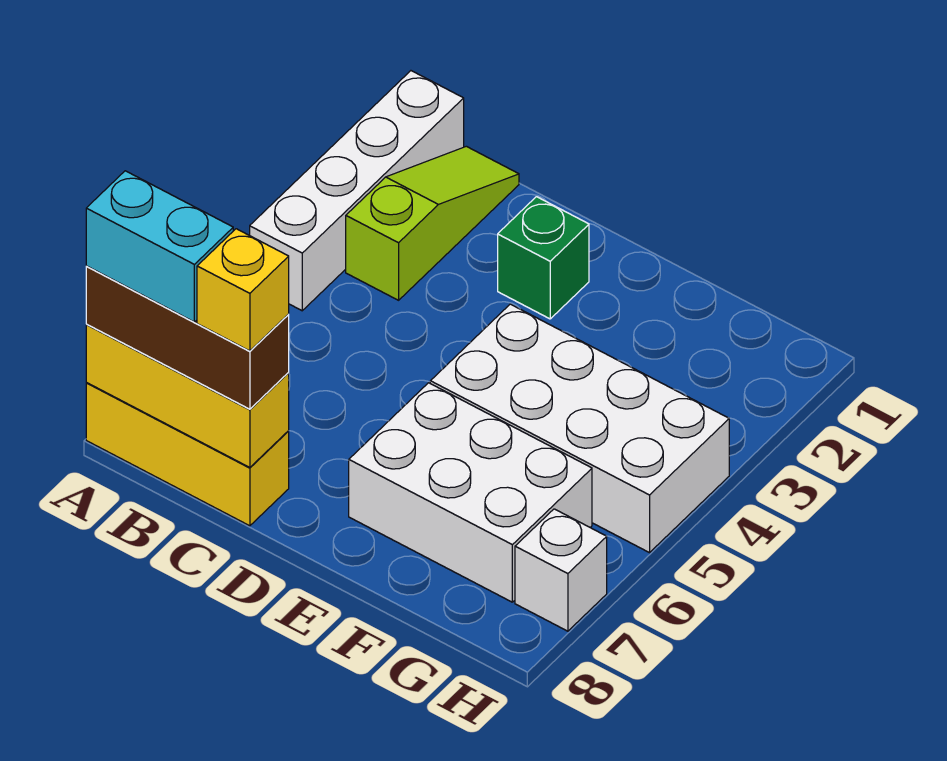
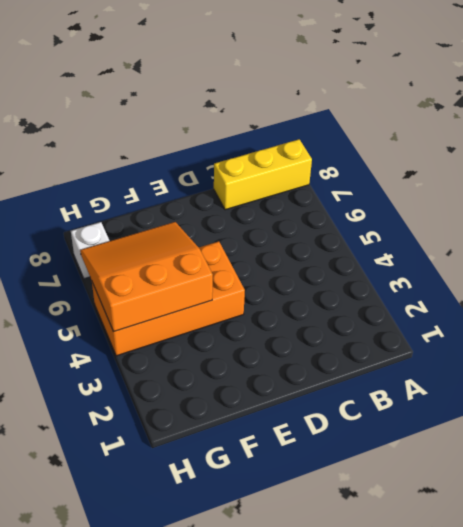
orange 2x4 brick [92,241,245,356] -> white 2x4 brick [430,304,729,553]
orange 3x3 slope [80,222,213,332] -> none
none -> white 1x4 brick [250,71,464,311]
none -> lime 1x3 slope [346,146,519,300]

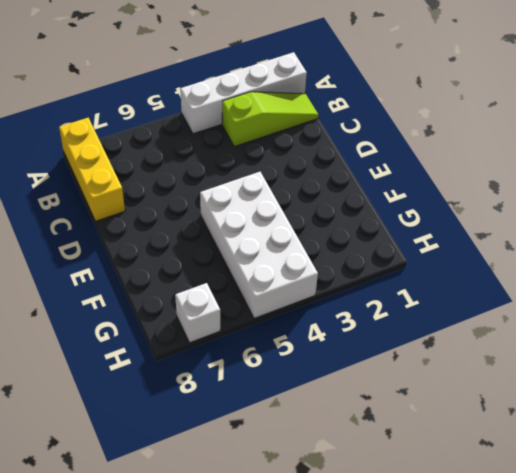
none -> green 1x1 brick [498,197,589,319]
none -> white 2x3 brick [349,383,592,602]

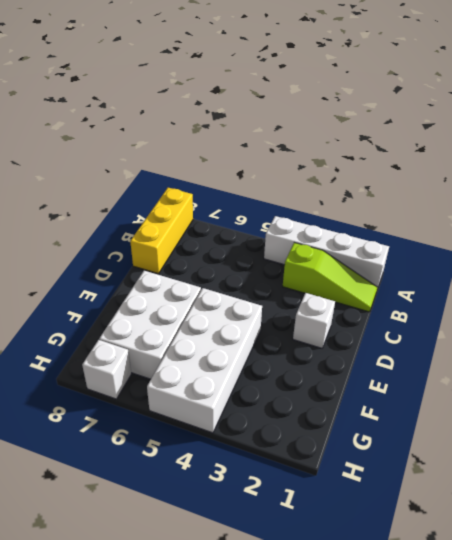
white 1x1 brick [293,293,335,348] -> green 1x1 brick [498,197,589,319]
none -> yellow 1x3 brick [86,325,289,468]
none -> brown 1x3 brick [86,266,289,409]

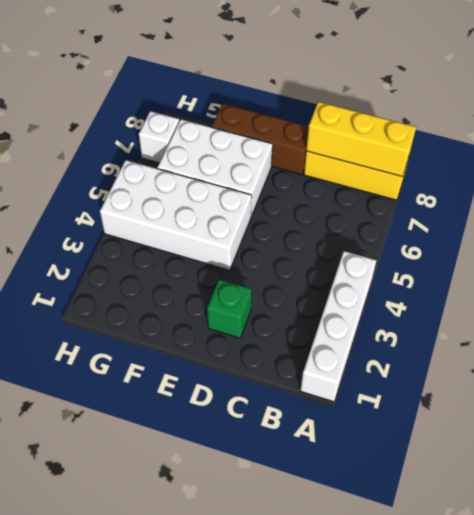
brown 1x3 brick [212,104,309,174] -> brown 1x3 brick moved to [86,266,289,409]
none -> lime 1x3 slope [346,146,519,300]
none -> cyan 1x2 brick [86,171,233,322]

